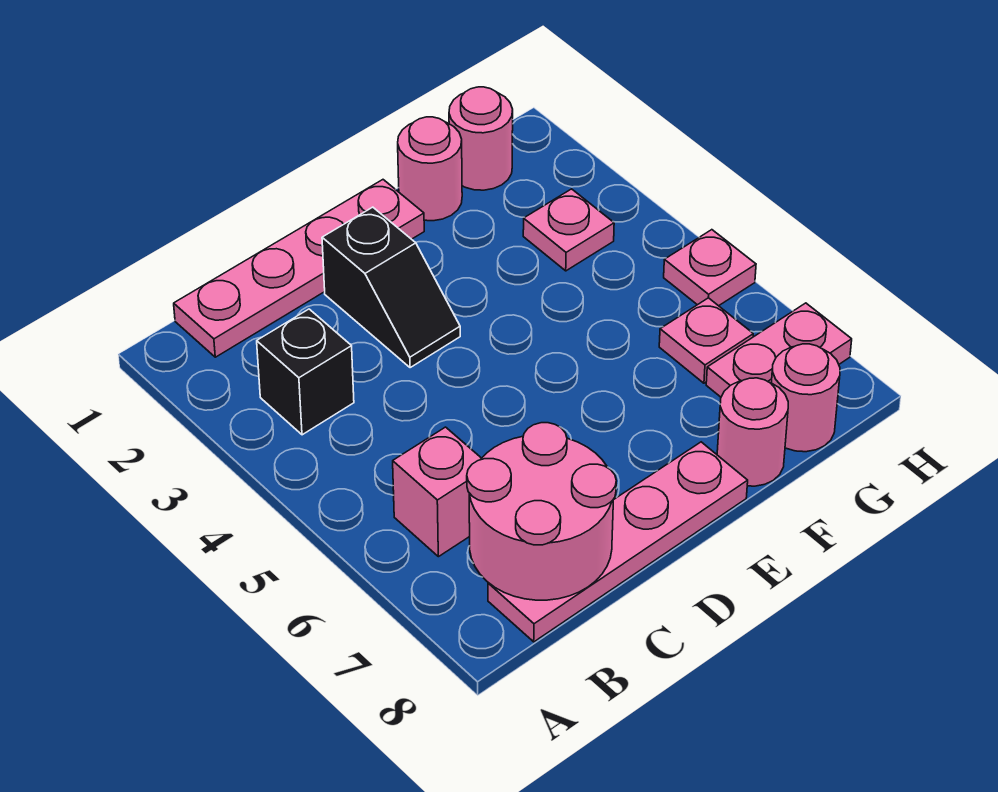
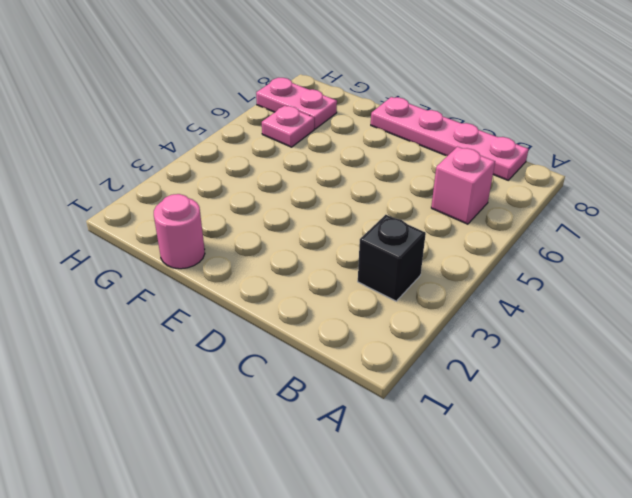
none -> pink 1x4 plate [174,180,424,357]
none -> black 1x2 slope [322,207,460,368]
none -> pink 1x1 round brick [717,378,788,486]

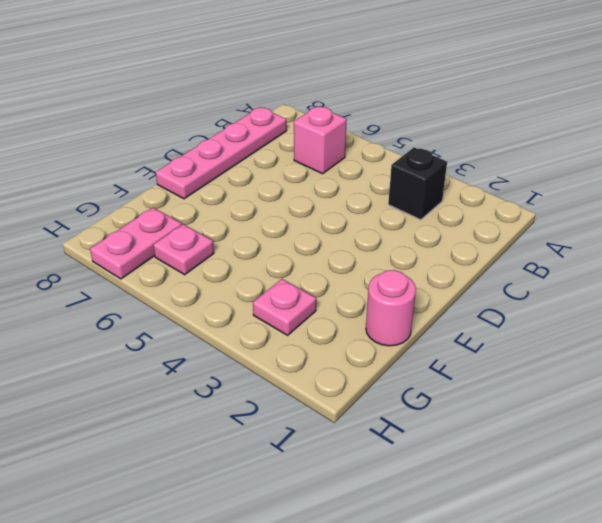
none -> pink 1x4 plate [174,180,424,357]
none -> black 1x2 slope [322,207,460,368]
none -> pink 1x1 round brick [717,378,788,486]

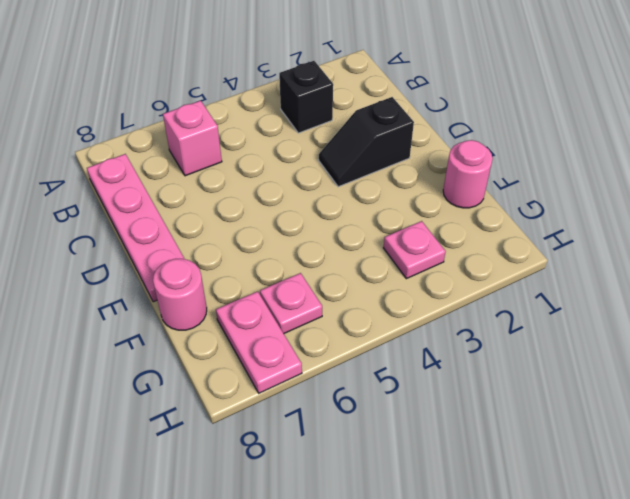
none -> pink 1x4 plate [174,180,424,357]
none -> pink 1x1 round brick [449,87,513,190]
none -> pink 1x1 round brick [771,344,840,452]

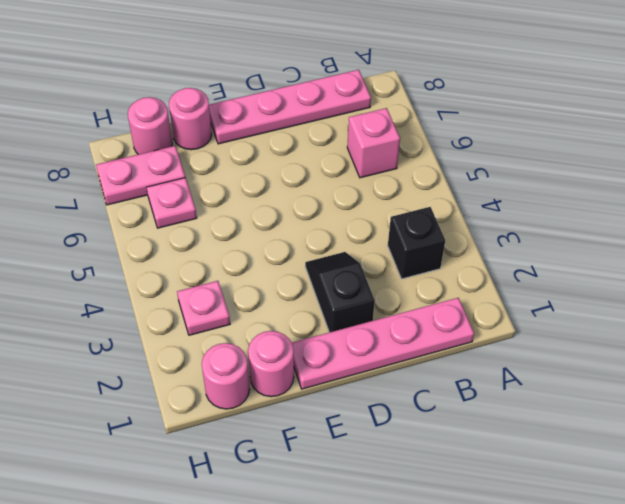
none -> pink 1x1 plate [664,230,756,306]
none -> pink 2x2 round brick [467,423,616,600]

